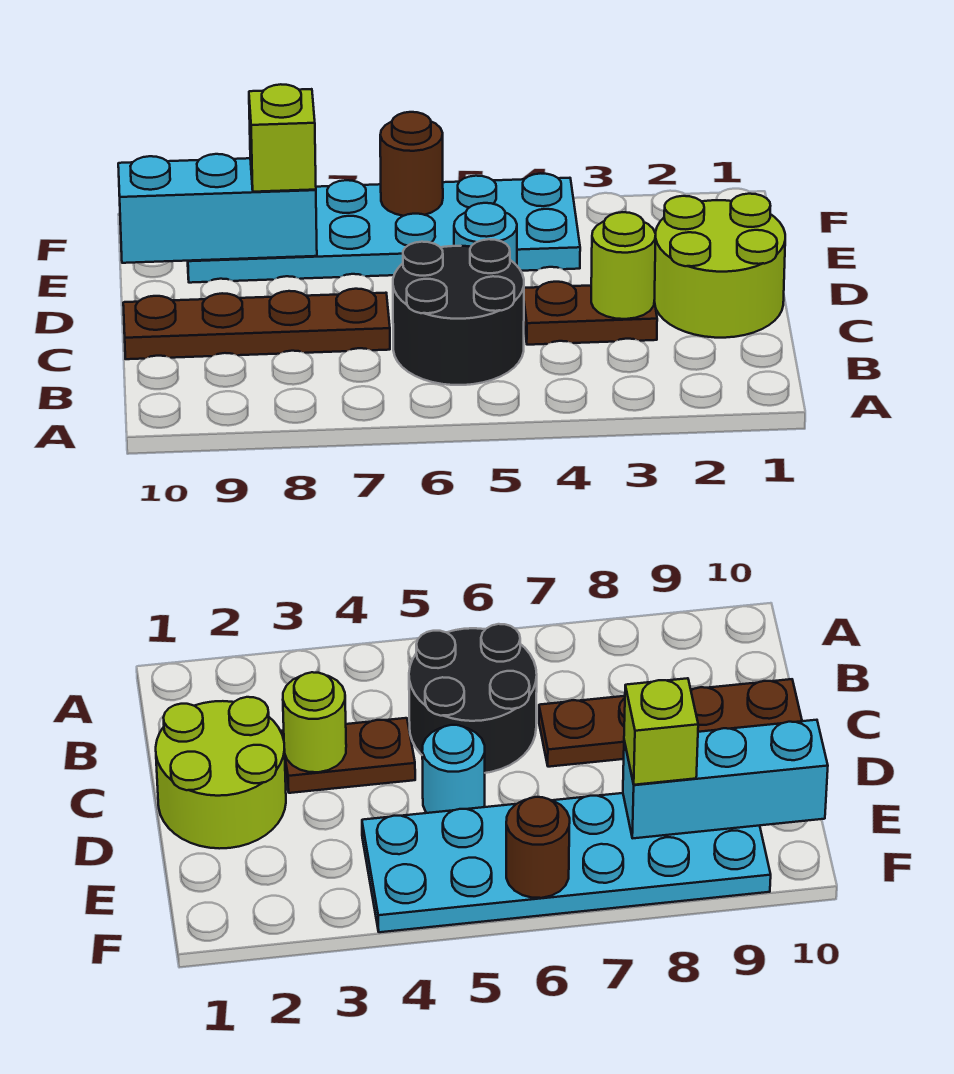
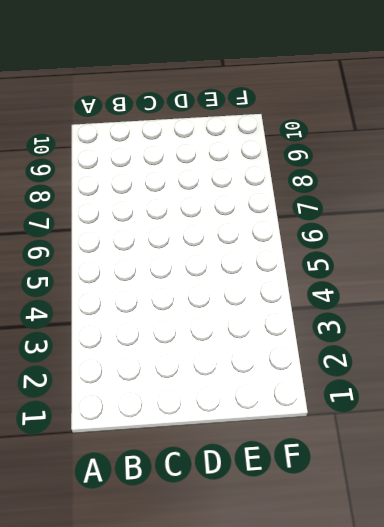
none -> black 2x2 round brick [393,239,524,385]
none -> lime 2x2 round brick [654,194,785,338]

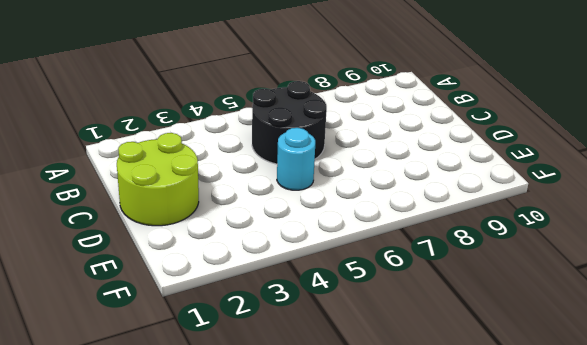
none -> brown 1x2 plate [524,282,657,345]
none -> brown 1x4 plate [123,289,390,359]

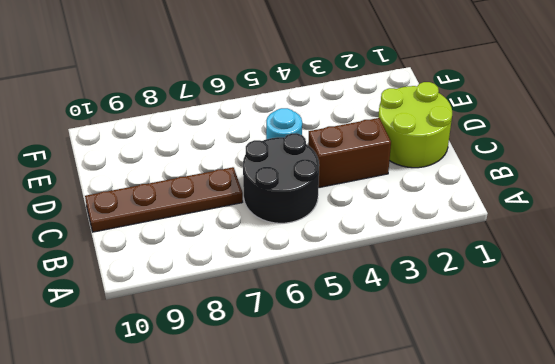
brown 1x2 brick [308,118,391,188] -> brown 1x2 plate [524,282,657,345]
none -> cyan 2x6 plate [188,173,580,283]
none -> lime 1x1 round brick [591,212,656,319]

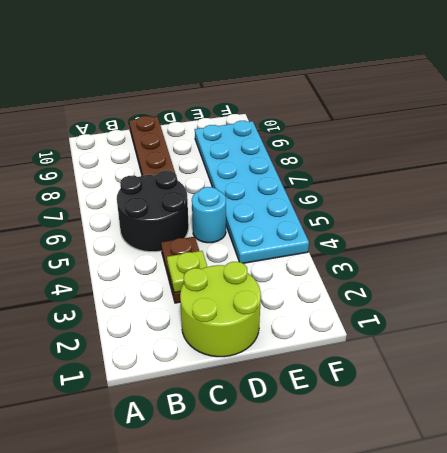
lime 1x1 plate [167,251,207,293] -> lime 1x1 round brick [591,212,656,319]
none -> cyan 1x3 brick [118,154,317,263]
none -> brown 1x1 round brick [380,112,443,216]

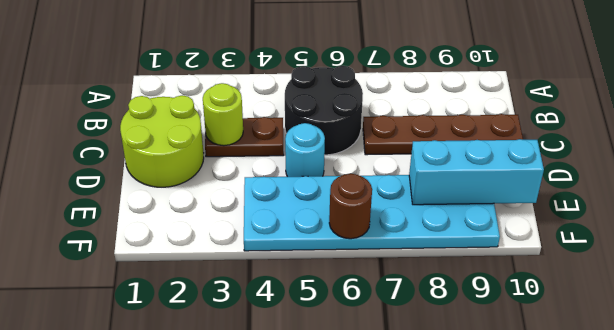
none -> lime 1x1 brick [249,84,316,192]

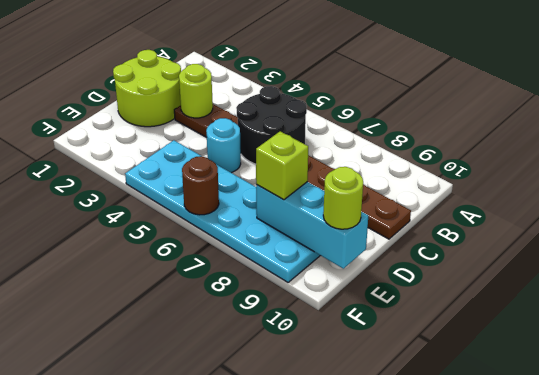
lime 1x1 round brick [323,167,363,229] -> none

